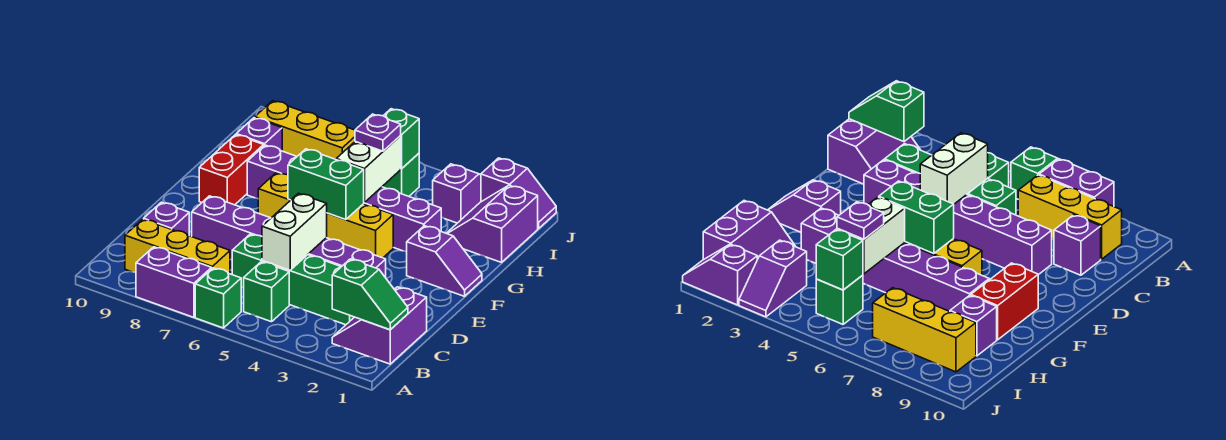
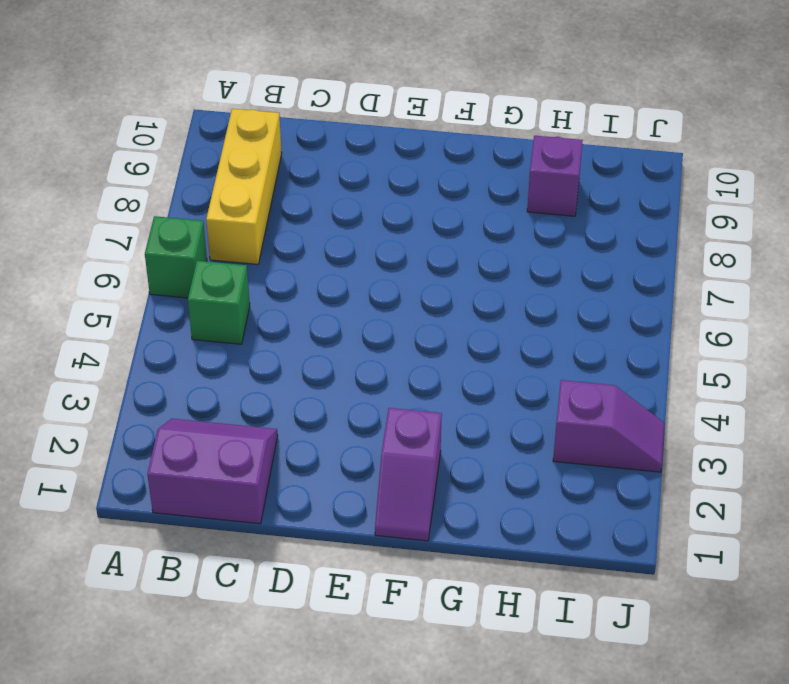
none -> purple 1x2 brick [136,247,212,317]
none -> green 1x4 brick [232,234,354,325]
none -> purple 1x1 brick [144,202,189,236]

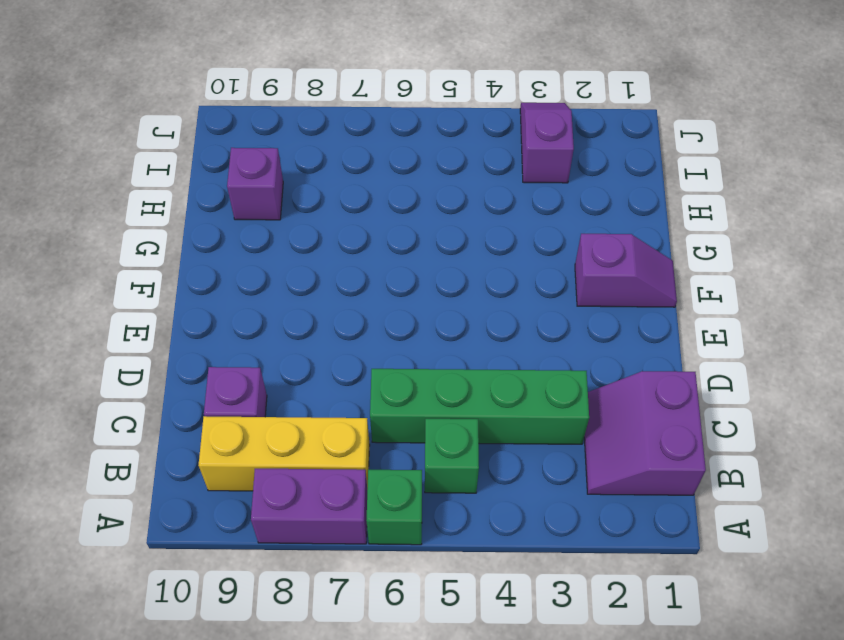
none -> purple 1x6 brick [192,196,386,278]
none -> yellow 1x4 brick [258,173,393,258]
none -> red 1x2 brick [199,135,264,205]

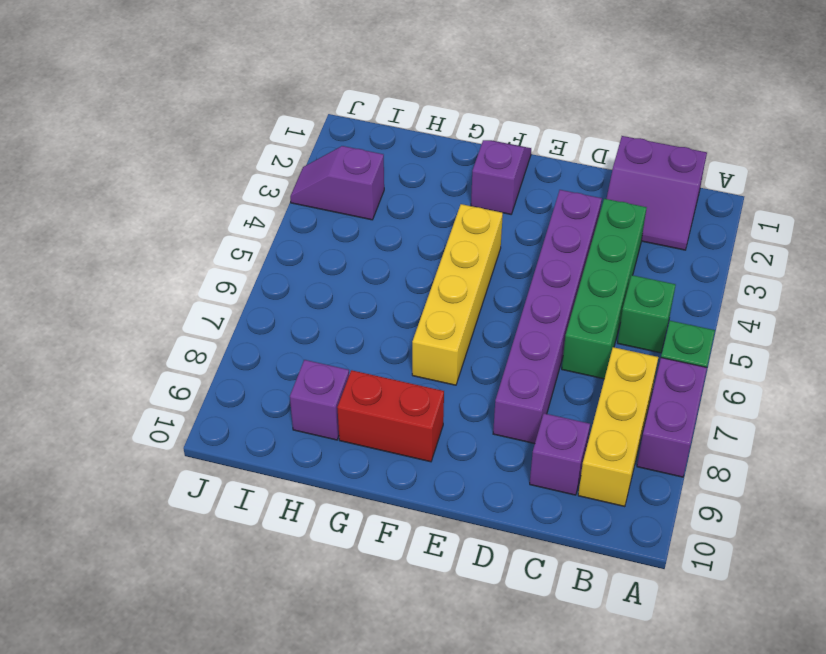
none -> purple 1x6 brick [247,145,441,252]
none -> purple 2x2 slope [446,185,538,262]
none -> green 1x1 brick [382,153,419,196]

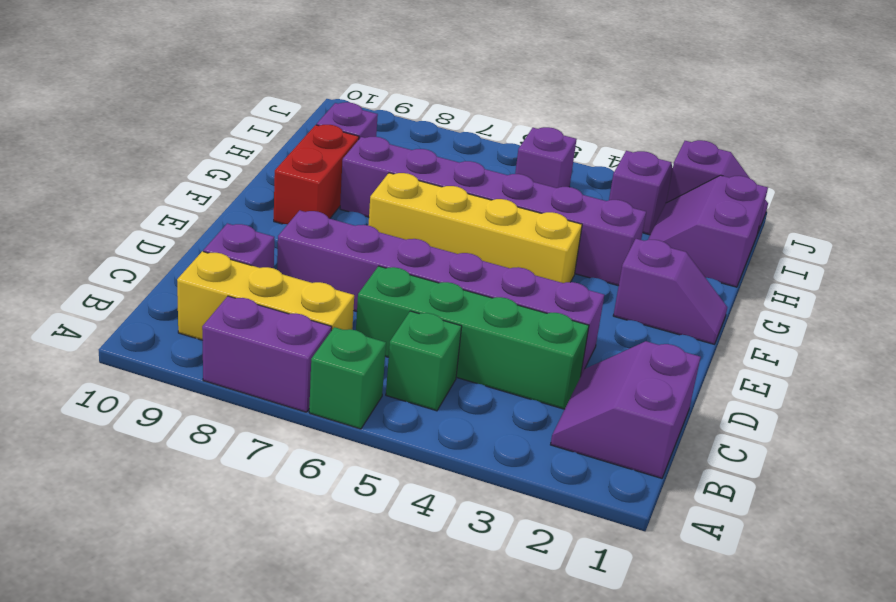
purple 1x1 brick [515,127,577,188] -> green 1x1 brick [382,153,419,196]
none -> yellow 1x3 brick [255,101,355,159]
none -> green 1x2 slope [332,259,408,330]
none -> white 1x2 brick [262,193,327,270]

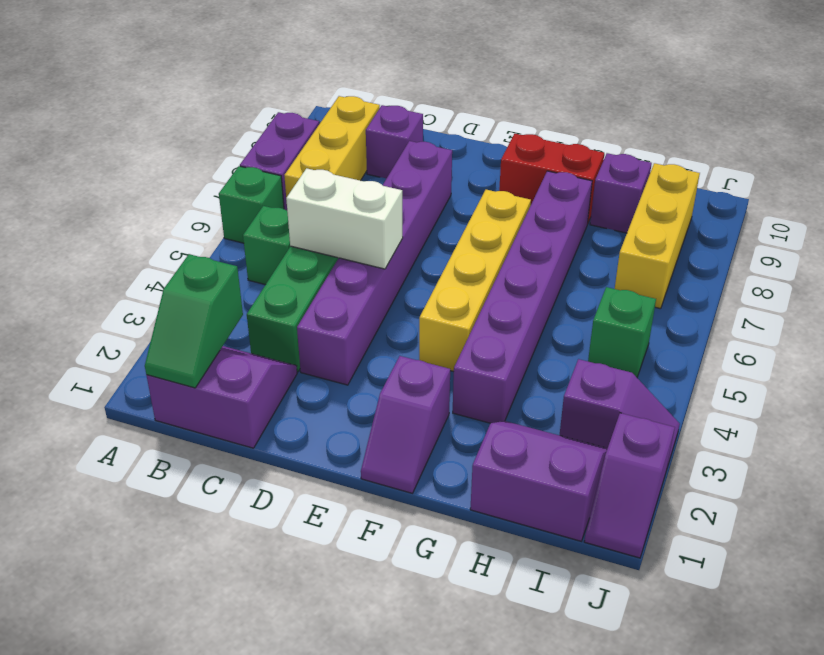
none -> green 1x2 brick [288,149,364,220]
none -> white 1x2 brick [336,136,401,203]
none -> green 1x1 brick [383,109,419,169]

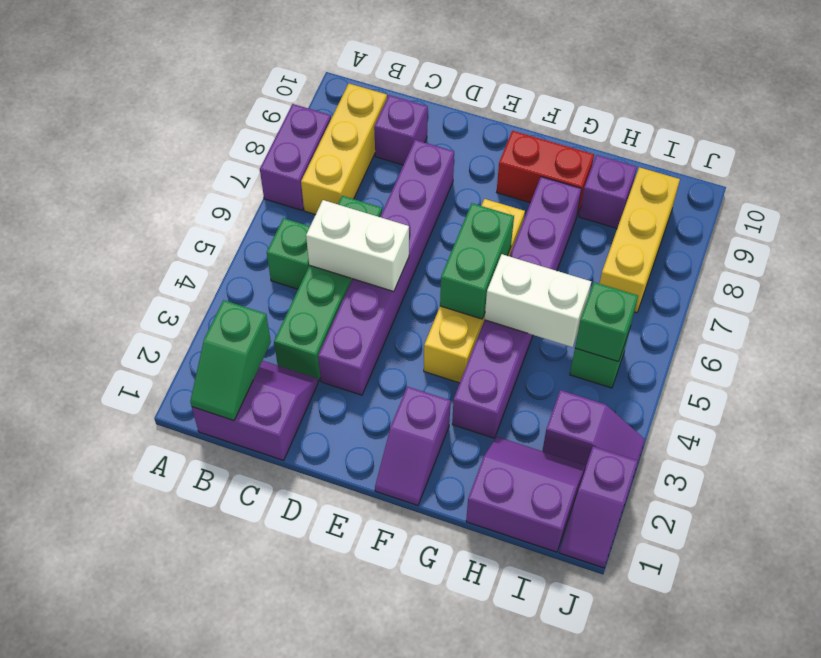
none -> green 1x1 brick [195,268,241,328]
none -> purple 1x1 plate [355,114,401,151]

